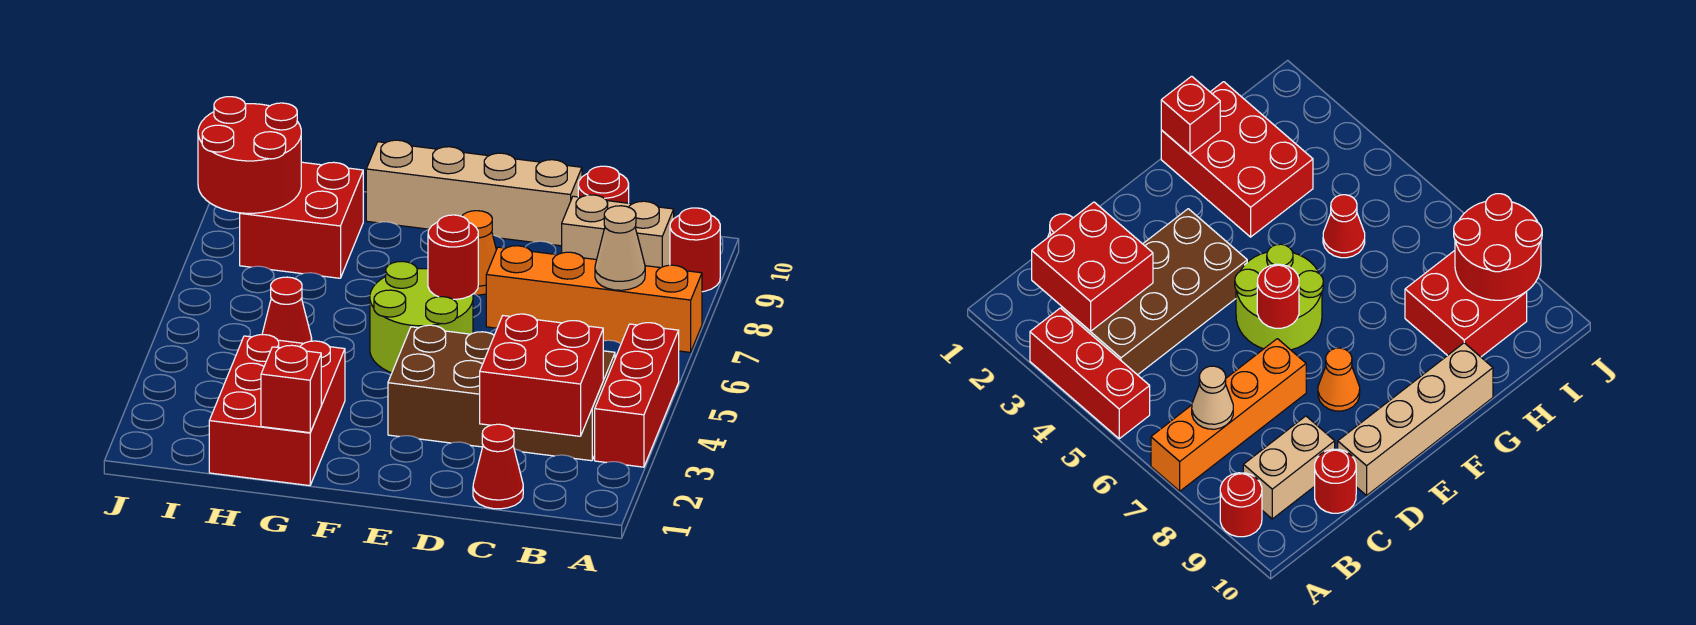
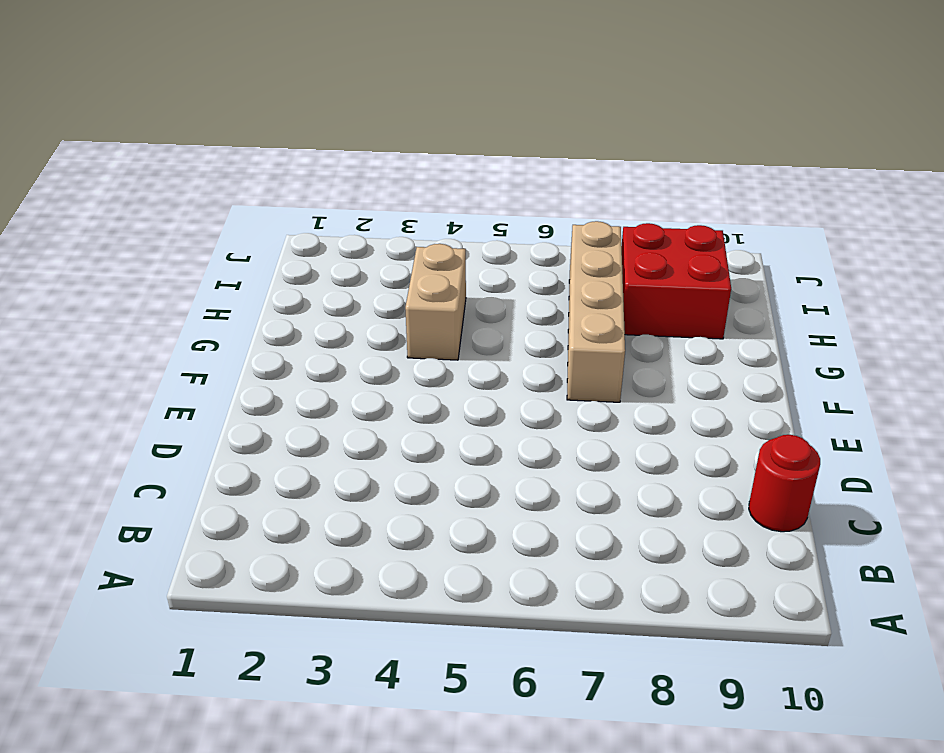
tan 1x4 brick [567,221,625,402] -> tan 1x4 brick moved to [366,140,582,246]
tan 1x2 brick [405,244,466,360] -> tan 1x2 brick moved to [562,195,674,268]
none -> red 1x3 brick [595,323,679,467]
none -> orange 1x4 brick [486,246,702,352]
none -> red 1x1 round brick [670,208,721,292]

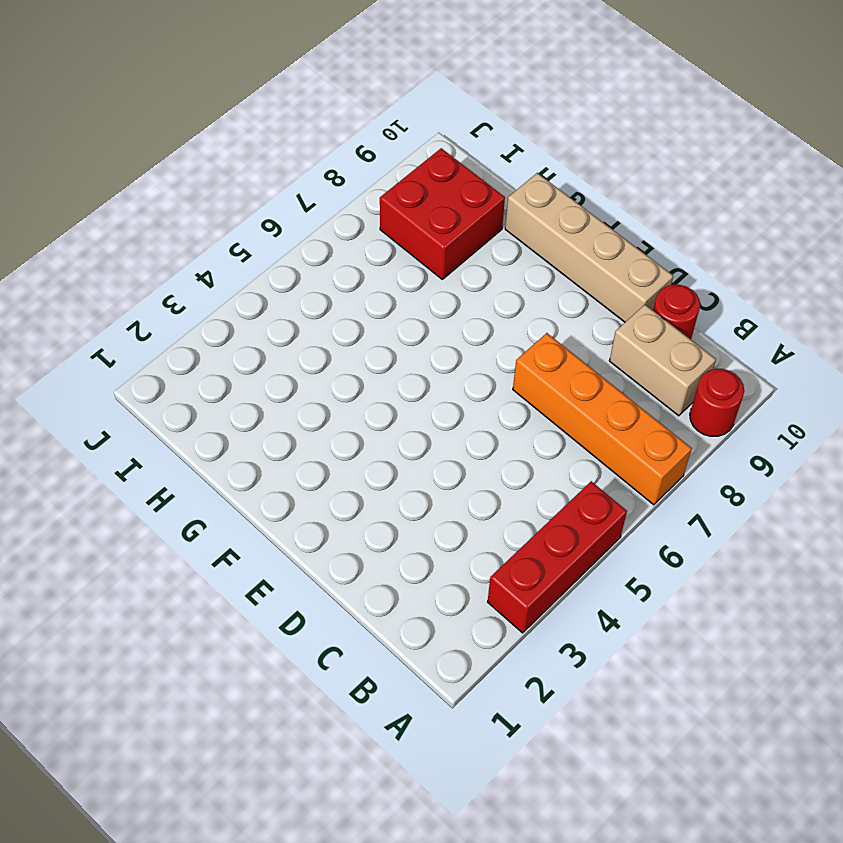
none -> brown 2x4 brick [388,325,615,461]
none -> red 1x1 cone [473,424,523,509]
none -> lime 2x2 round brick [370,261,473,373]

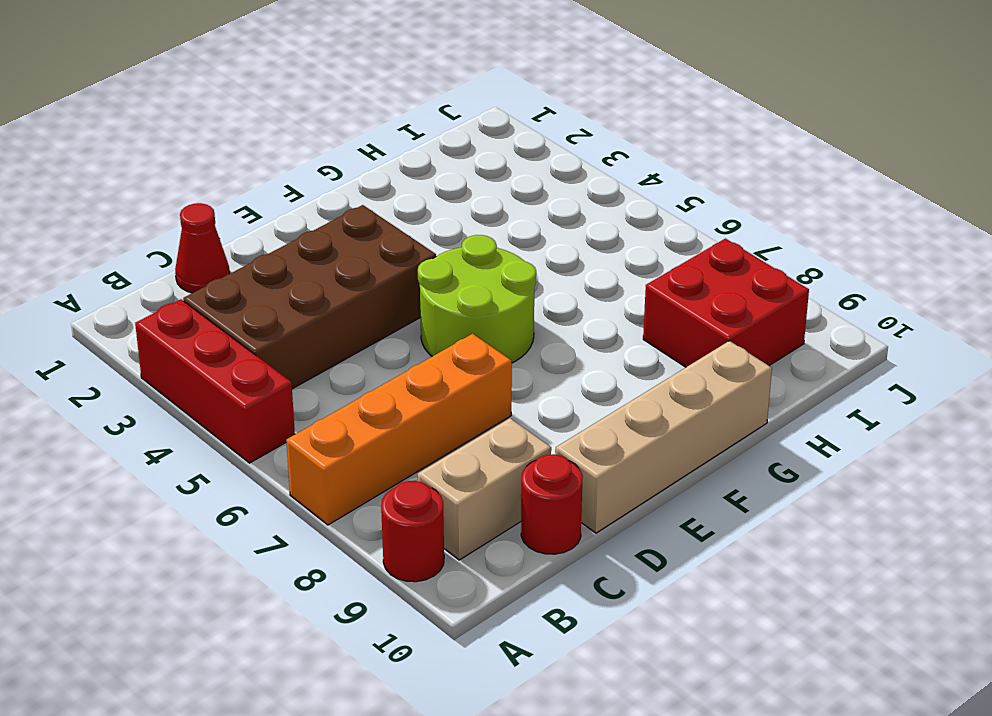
none -> orange 1x1 cone [462,211,496,295]
none -> red 2x3 brick [209,335,345,486]
none -> red 1x1 cone [262,277,312,343]

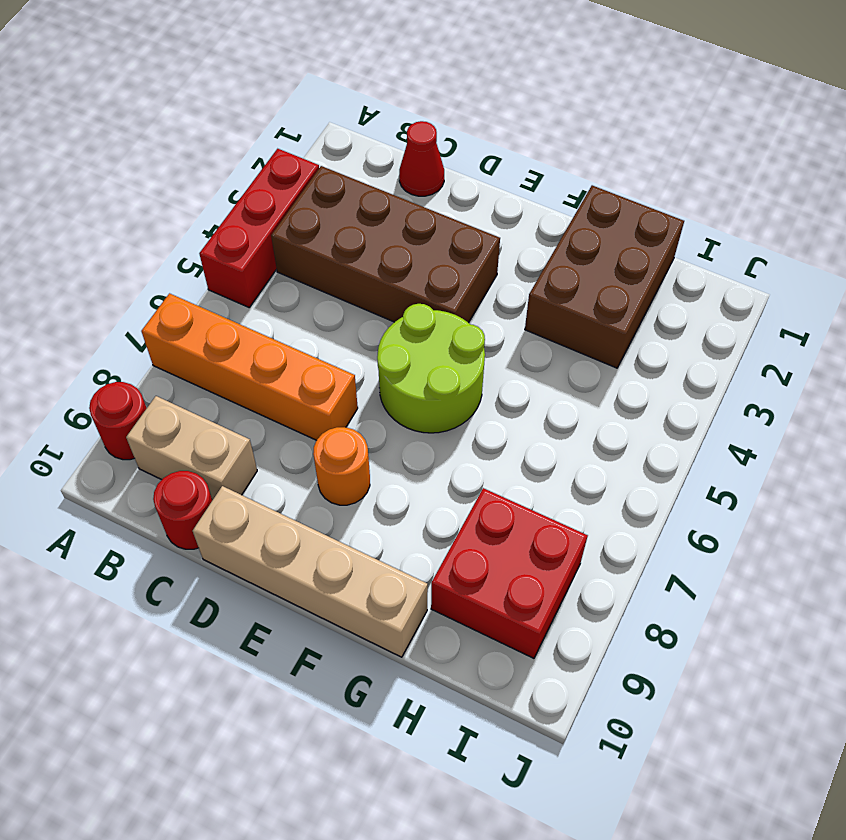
orange 1x1 round brick [313,427,370,505] -> orange 1x1 cone [462,211,496,295]
brown 2x3 brick [525,185,684,368] -> red 2x3 brick [209,335,345,486]
none -> red 1x1 cone [262,277,312,343]
none -> red 2x2 brick [480,314,603,436]
none -> tan 1x1 cone [595,206,645,290]

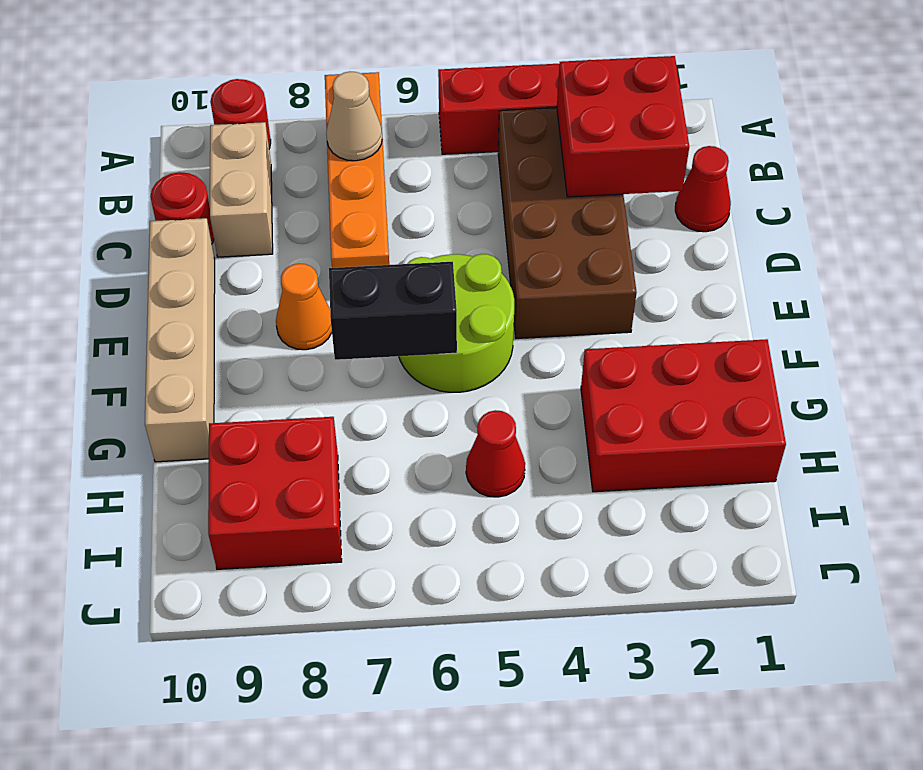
black 1x2 brick [329,262,457,360] -> none
none -> red 1x1 round brick [428,215,478,299]
none -> red 1x1 brick [261,345,321,433]
none -> red 2x2 round brick [198,97,301,213]

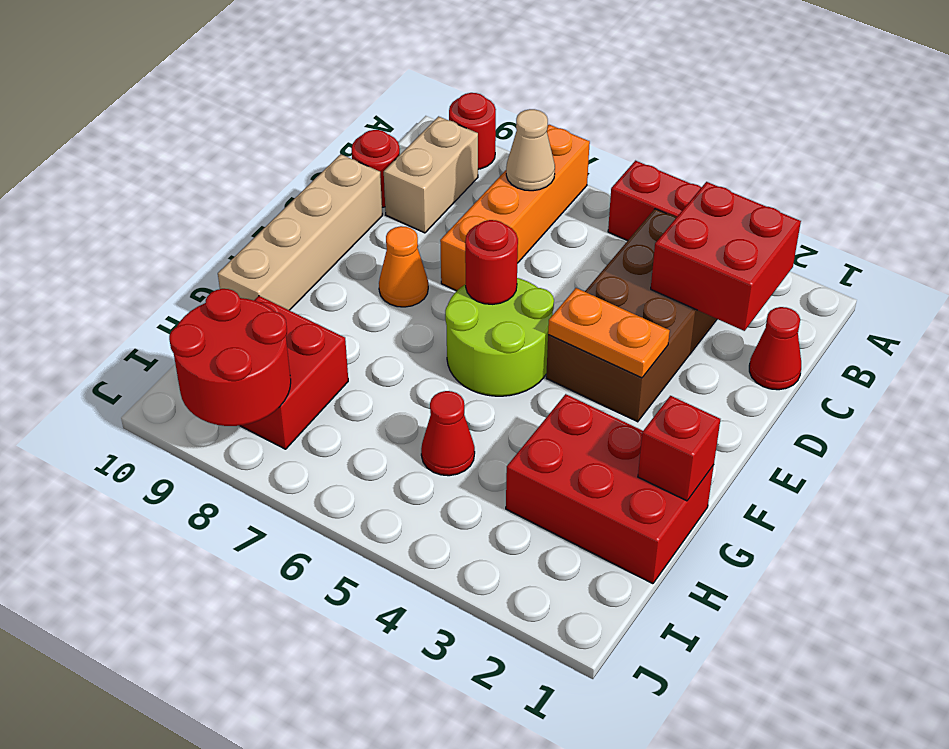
orange 1x2 plate [548,288,670,378] -> none

